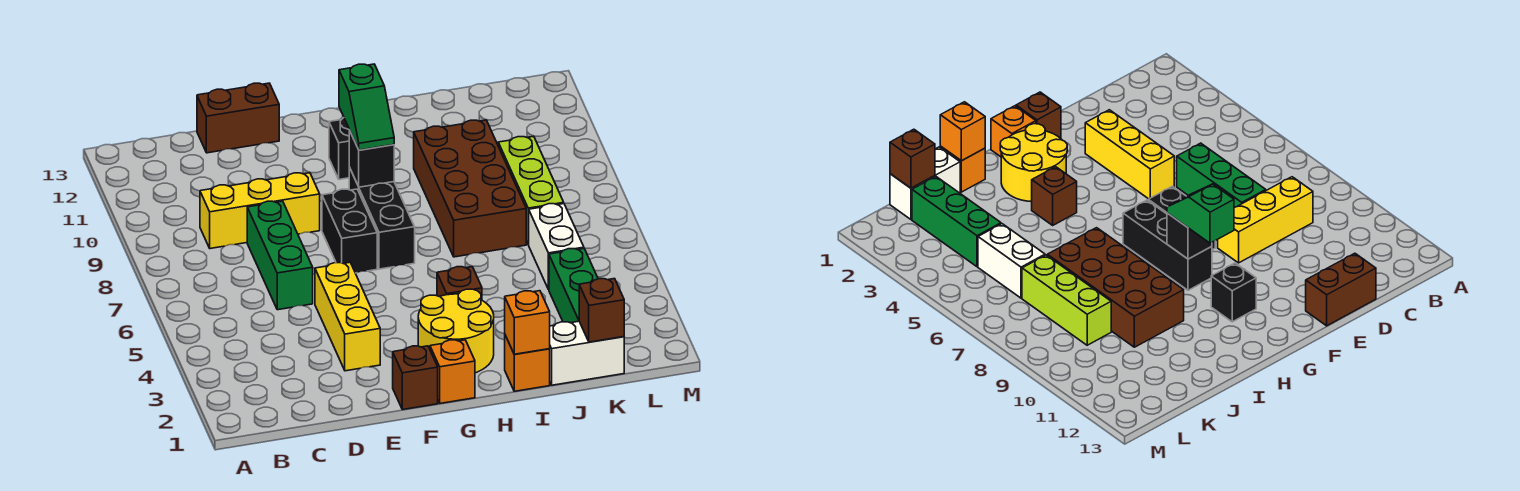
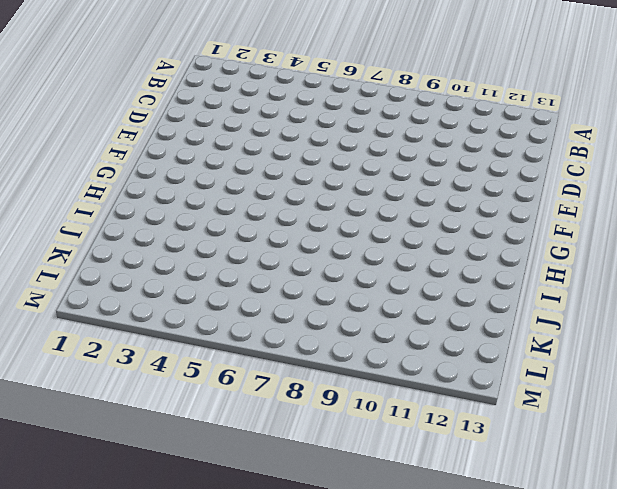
none -> yellow 1x3 brick [200,173,320,249]
none -> green 1x3 brick [247,201,313,310]
none -> brown 1x2 brick [197,83,279,153]

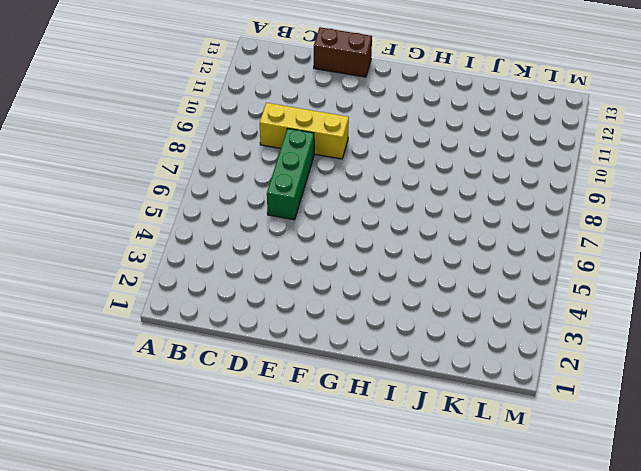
none -> yellow 1x3 brick [315,262,380,371]
none -> brown 1x1 brick [393,346,438,410]
none -> black 1x2 brick [322,189,377,273]

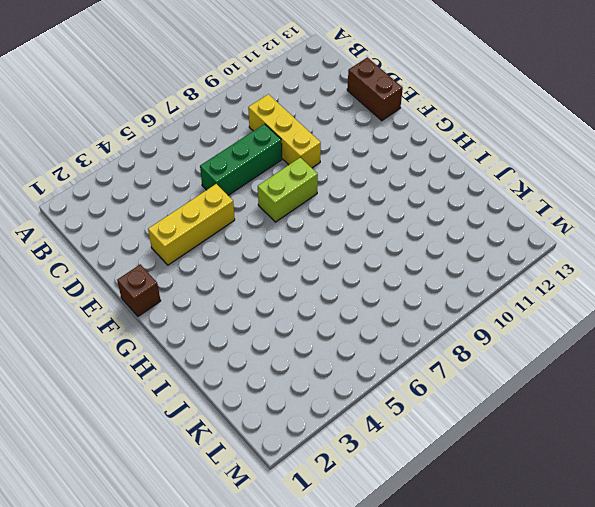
lime 1x2 brick [258,157,318,222] -> black 1x2 brick [322,189,377,273]
none -> orange 1x1 brick [430,340,475,403]
none -> yellow 2x2 round brick [418,289,494,373]
none -> black 1x3 brick [349,167,415,269]

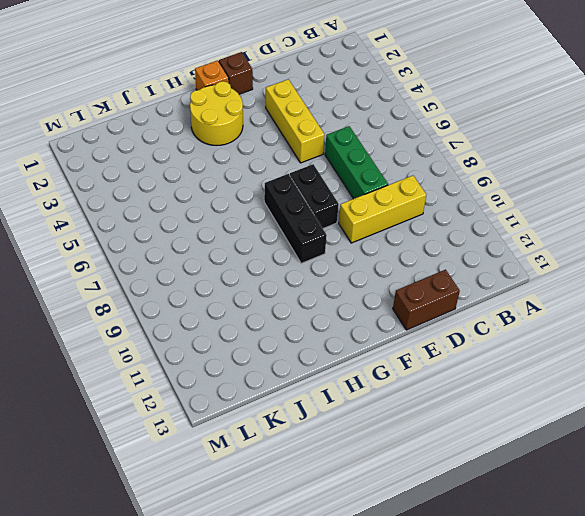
none -> black 1x1 brick [329,118,349,179]
none -> brown 1x1 brick [437,267,482,300]
none -> orange 1x1 brick [505,335,550,391]

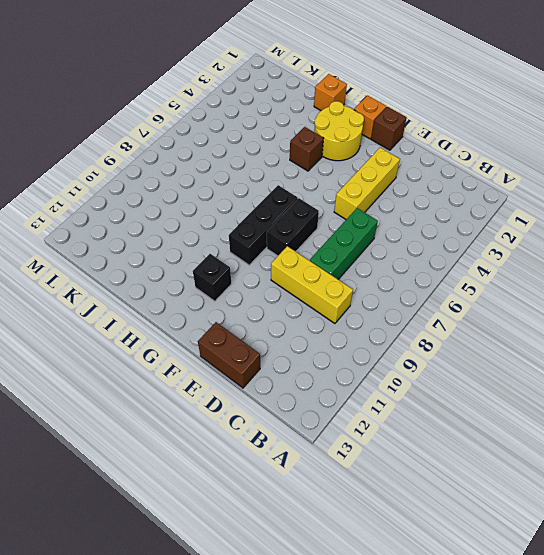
none -> brown 2x4 brick [414,120,526,257]
none -> white 1x2 brick [550,321,624,385]
none -> green 1x3 brick [549,248,598,323]

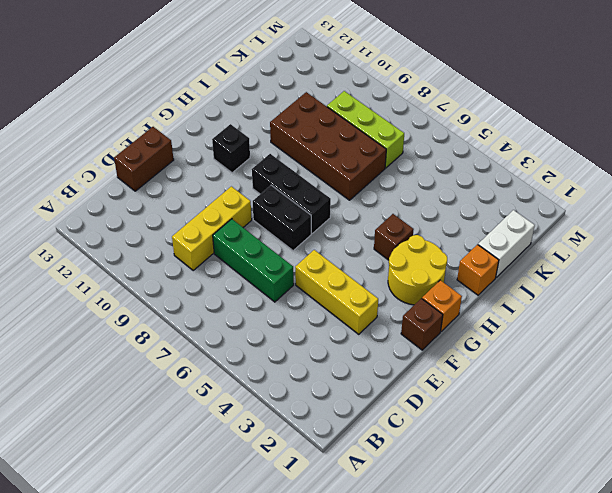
none -> green 1x3 brick [549,248,598,323]
none -> white 1x2 brick [529,204,584,290]
none -> black 1x1 brick [349,130,394,187]

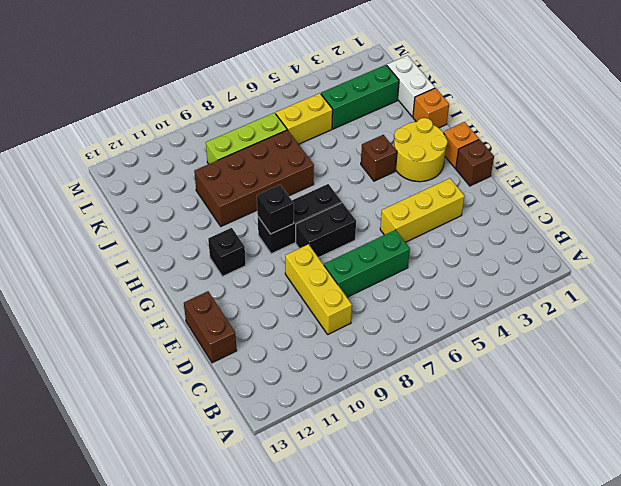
yellow 1x2 brick [276,93,333,144] -> white 1x2 brick [529,204,584,290]
none -> orange 1x1 brick [505,291,550,354]
none -> brown 1x1 brick [579,279,624,342]
none -> green 1x2 slope [339,64,394,150]

